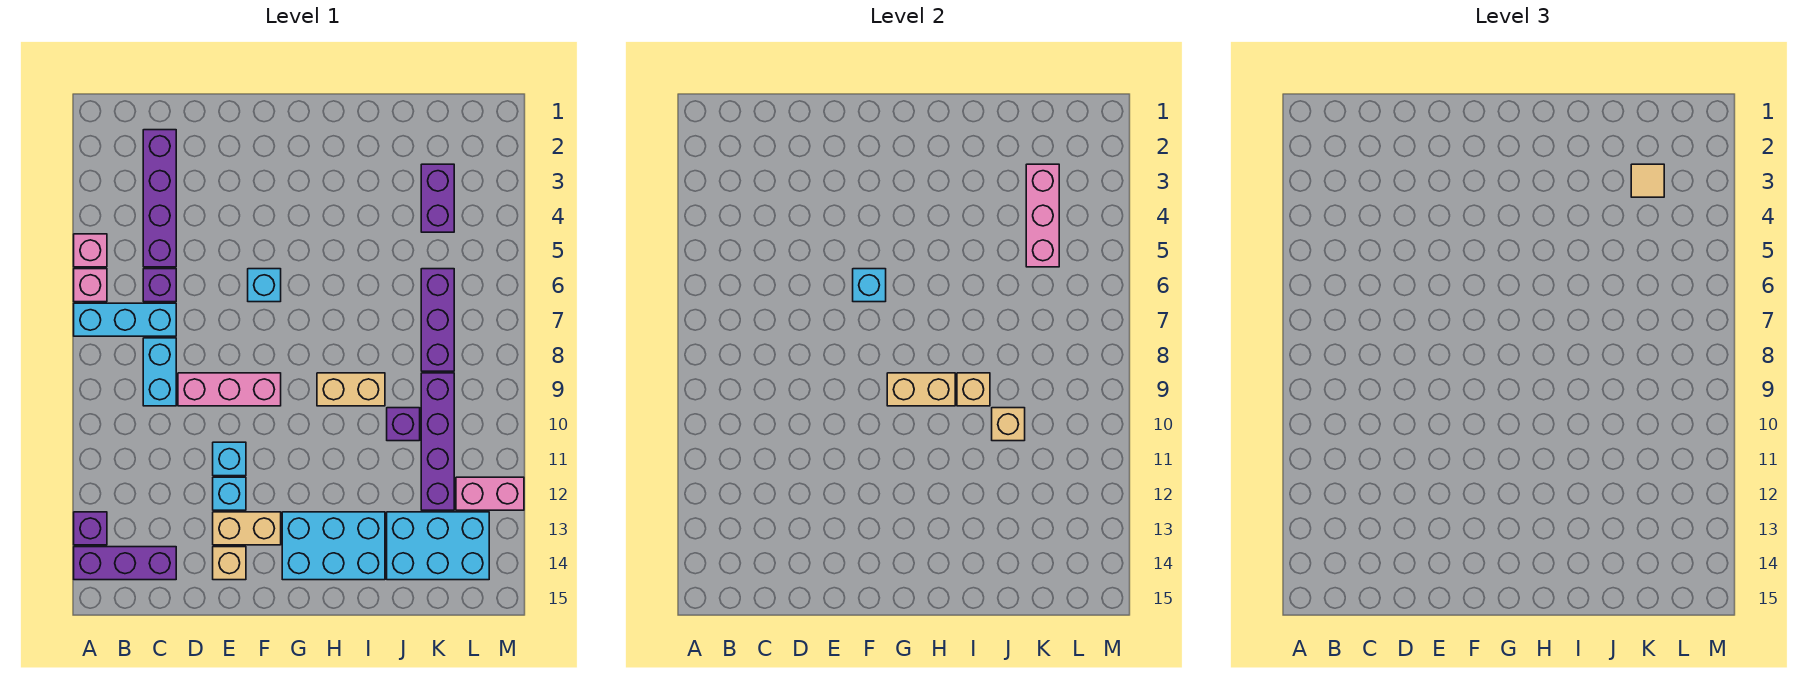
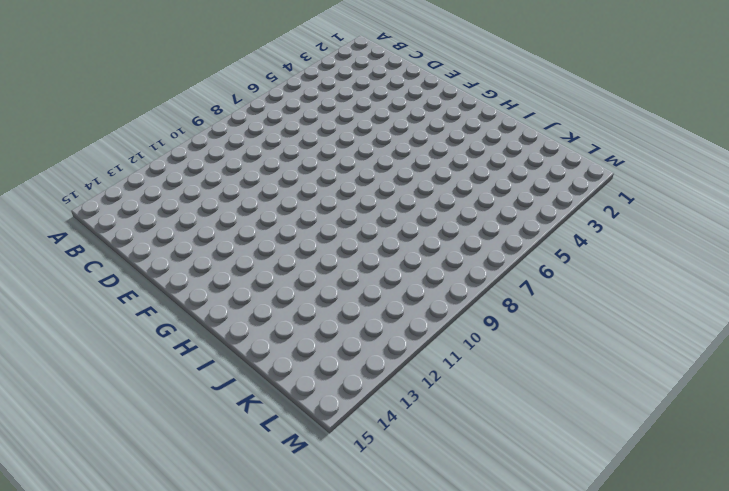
none -> pink 1x1 brick [74,234,107,267]
none -> pink 1x1 brick [74,269,107,302]
none -> cyan 1x3 brick [74,303,176,336]

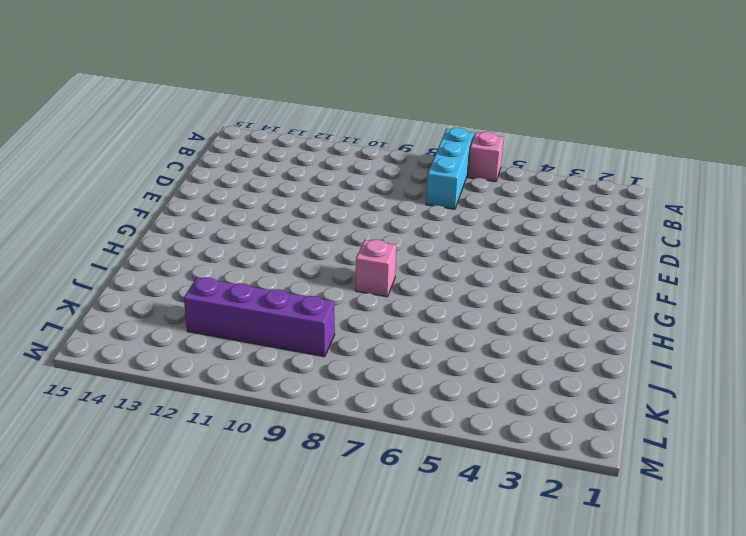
pink 1x1 brick [356,240,396,297] -> pink 1x1 brick moved to [74,234,107,267]
none -> purple 1x1 brick [74,512,107,545]
none -> purple 1x3 brick [74,547,176,580]
none -> purple 1x4 brick [143,130,176,267]

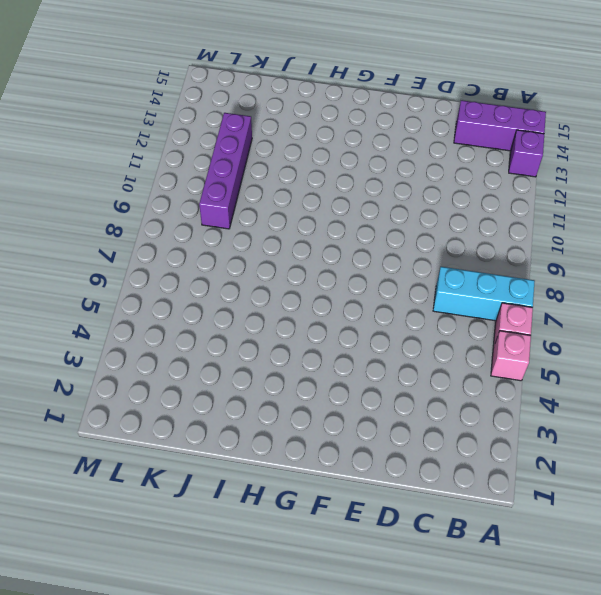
none -> purple 1x4 brick [143,130,176,267]
none -> purple 1x1 brick [143,269,176,302]
none -> cyan 1x2 brick [143,338,176,406]

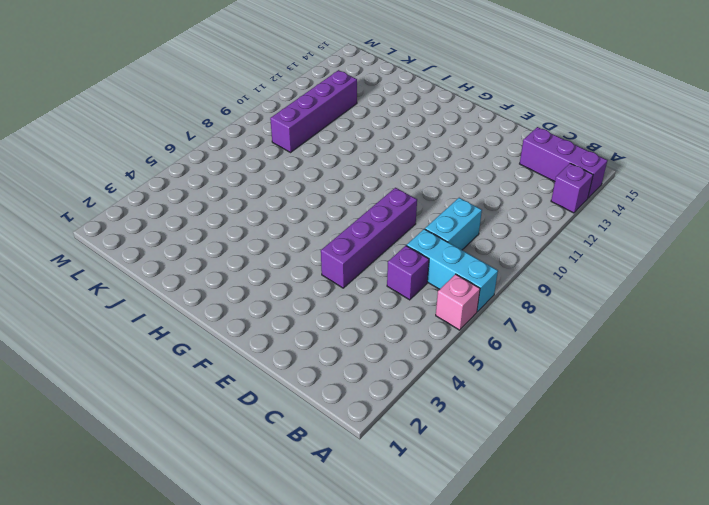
purple 1x4 brick [321,188,417,288] -> purple 1x4 brick moved to [143,130,176,267]
none -> pink 1x1 brick [74,234,107,267]
none -> pink 1x3 brick [178,373,281,406]
none -> cyan 1x1 brick [213,442,246,476]

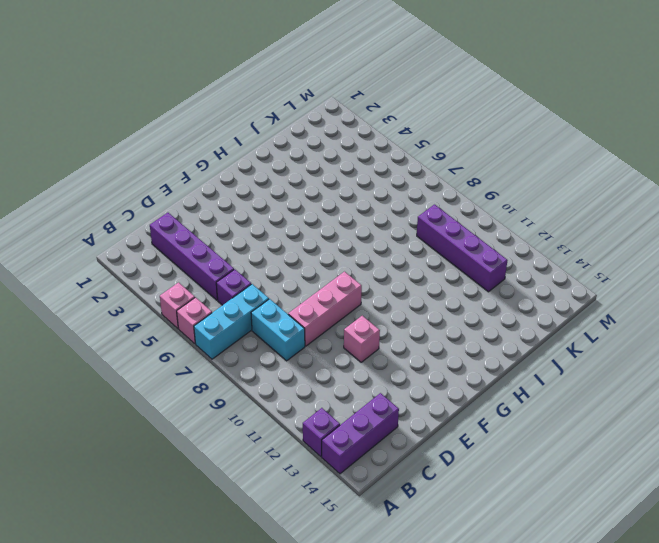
pink 1x1 brick [344,316,380,362] -> cyan 1x1 brick [213,442,246,476]
none -> cyan 1x1 brick [213,477,246,510]
none -> tan 1x2 brick [213,512,281,545]
none -> tan 1x1 brick [213,547,246,580]

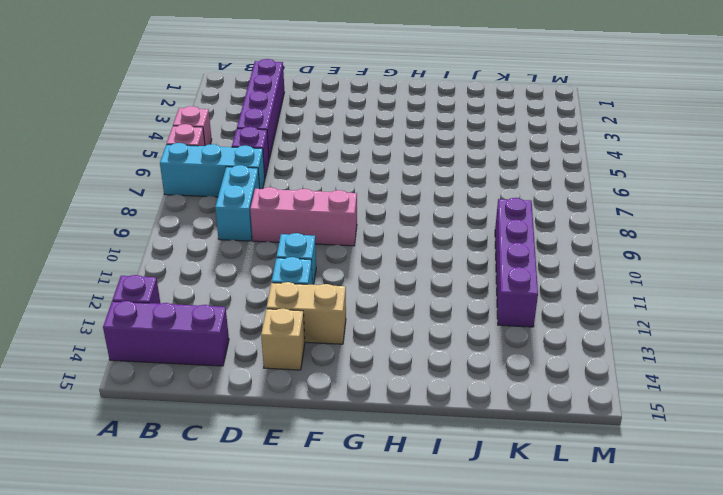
none -> cyan 1x1 brick [248,269,281,302]
none -> cyan 2x3 brick [282,512,385,580]
none -> tan 1x2 brick [317,373,385,406]

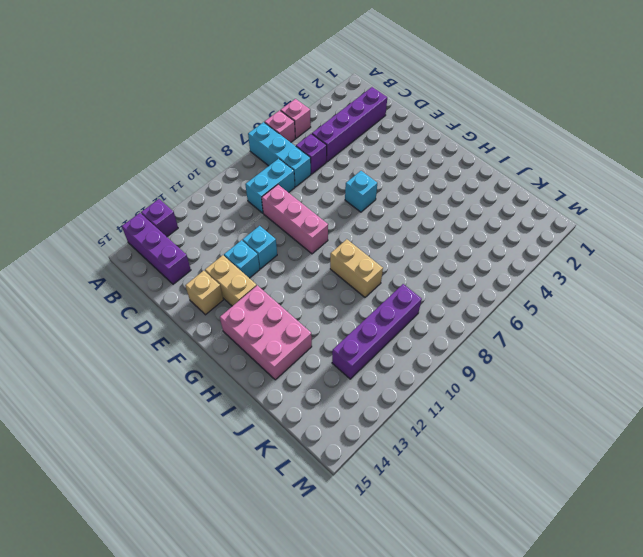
pink 2x3 brick [220,285,312,380] -> cyan 2x3 brick [282,512,385,580]
none -> purple 1x1 brick [387,408,420,441]
none -> cyan 2x3 brick [387,512,489,580]
none -> purple 1x2 brick [421,164,454,232]

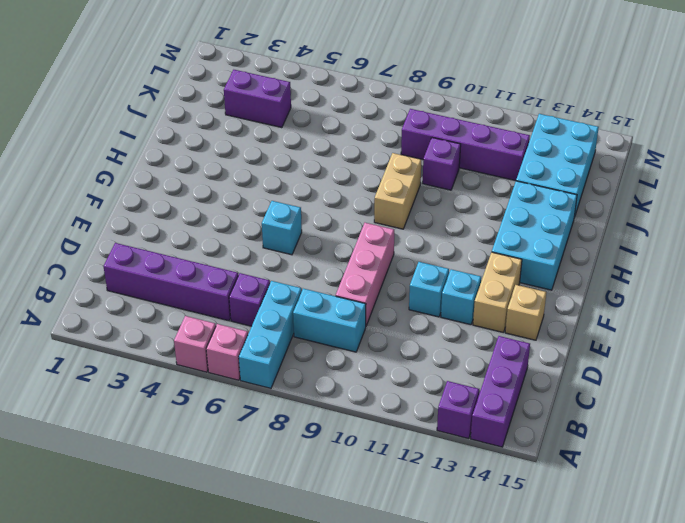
none -> purple 1x3 brick [421,269,454,371]
none -> pink 1x2 brick [456,477,524,510]
none -> cyan 1x1 brick [853,269,886,302]

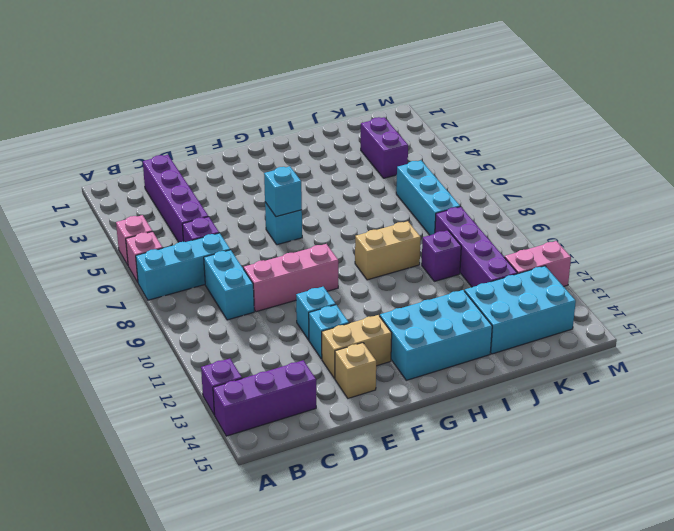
cyan 1x3 brick [396,160,460,235] -> purple 1x3 brick [421,269,454,371]
none -> tan 1x2 brick [887,373,955,406]
none -> tan 1x1 brick [957,373,990,406]
none -> tan 1x1 brick [992,408,1025,441]

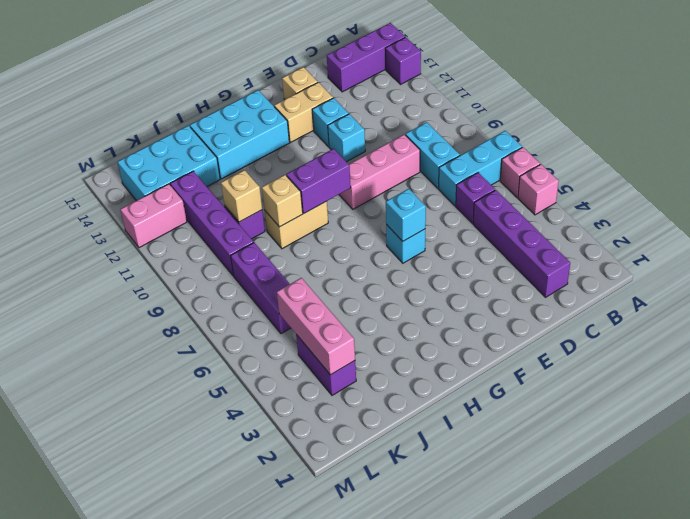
purple 1x2 brick [286,149,351,213] -> tan 1x2 brick [887,373,955,406]
none -> tan 1x1 tile [1631,164,1664,197]

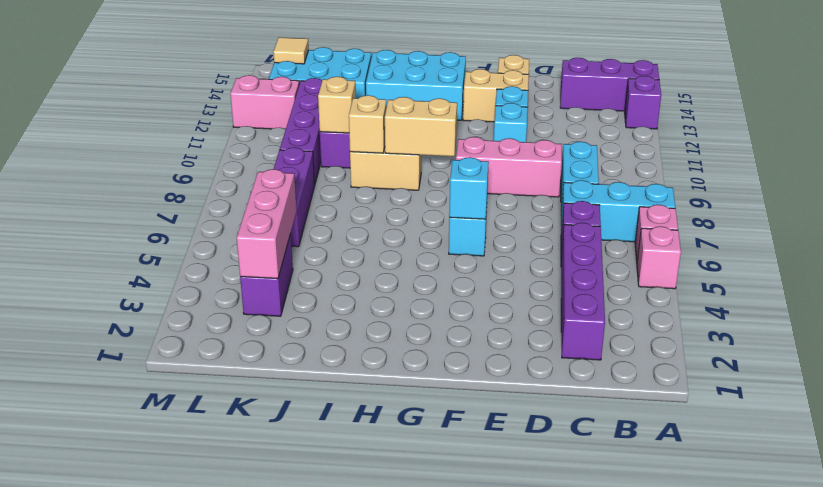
tan 1x1 tile [273,38,309,64] -> tan 1x1 tile moved to [1631,164,1664,197]

